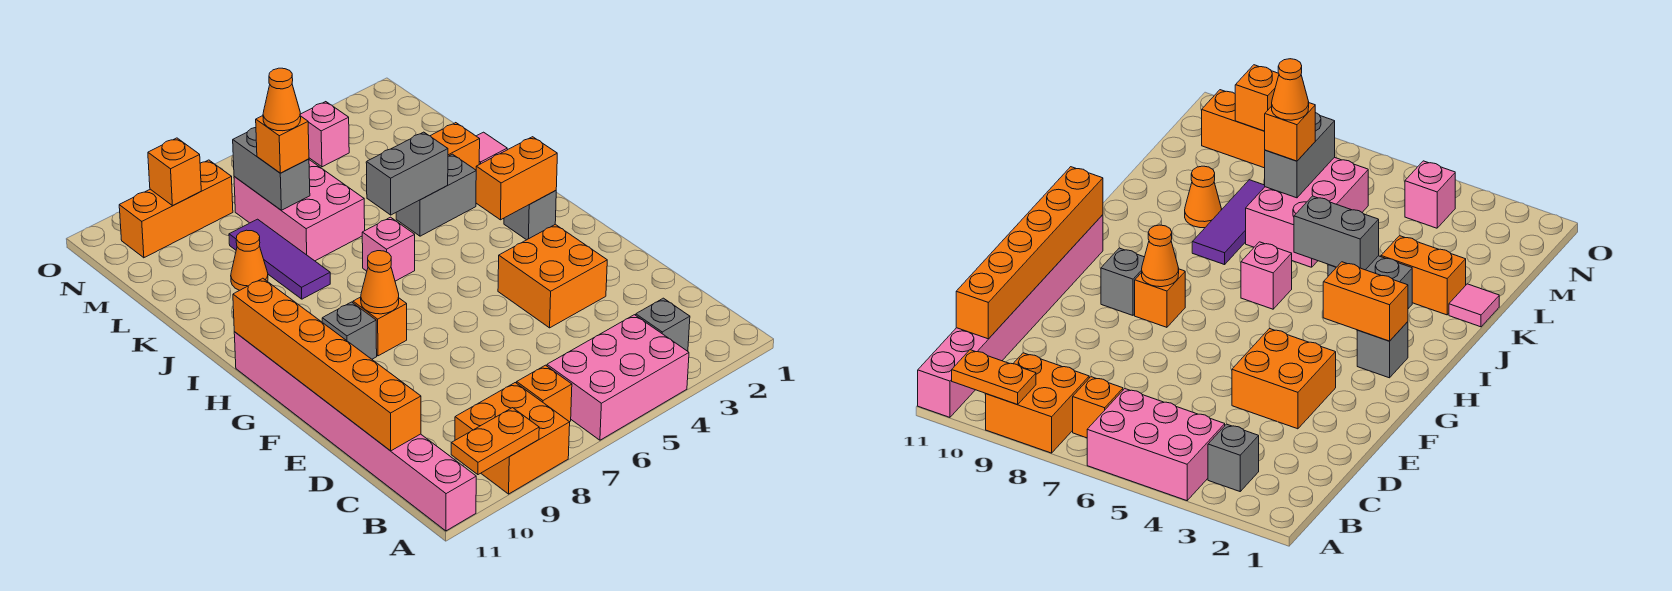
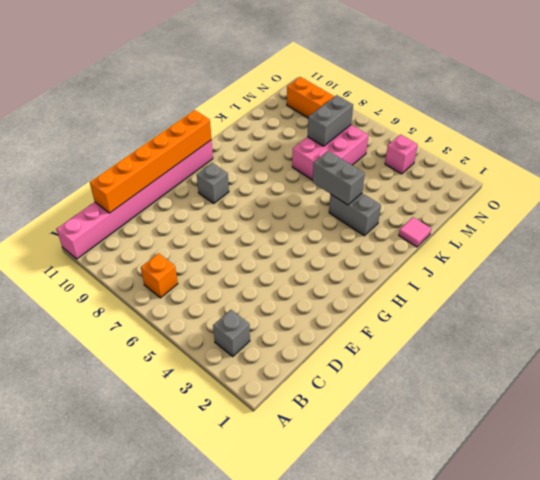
none -> pink 2x3 brick [547,315,689,440]
none -> orange 2x2 brick [455,383,570,494]
none -> orange 2x2 brick [498,224,607,328]

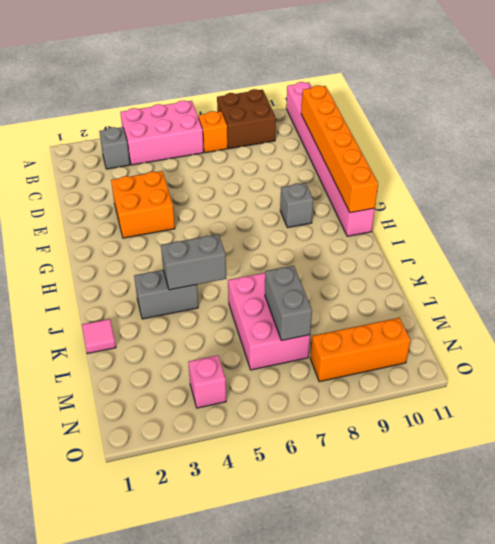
brown 2x2 brick [217,89,276,149] -> orange 2x2 brick [455,383,570,494]
none -> orange 1x1 brick [353,297,407,356]
none -> grey 1x1 brick [504,191,556,240]
none -> pink 1x1 brick [362,217,415,281]

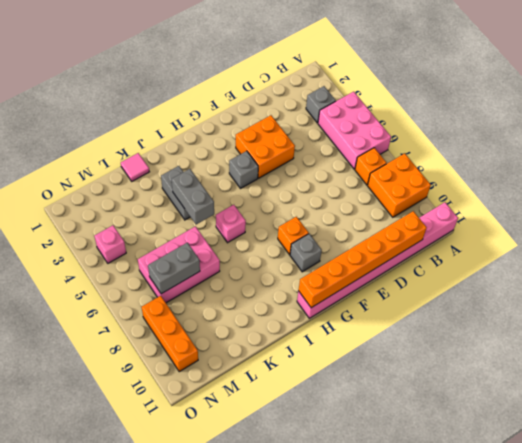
grey 1x1 brick [229,151,258,189] -> grey 1x1 brick moved to [504,191,556,240]
none -> purple 1x3 tile [229,219,330,299]
none -> orange 1x2 brick [431,123,480,170]
none -> orange 1x1 cone [231,230,268,290]

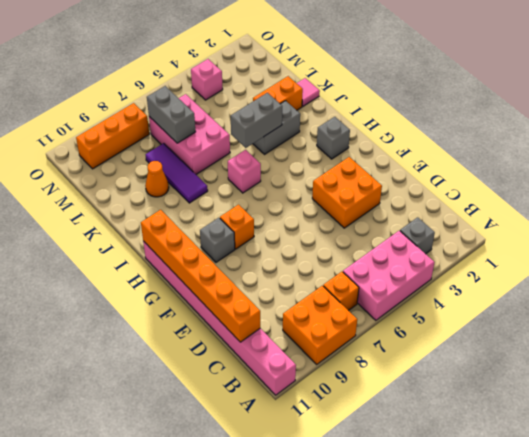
none -> orange 1x2 plate [451,408,539,475]
none -> orange 1x1 cone [361,251,399,314]
none -> orange 1x2 brick [476,137,557,220]

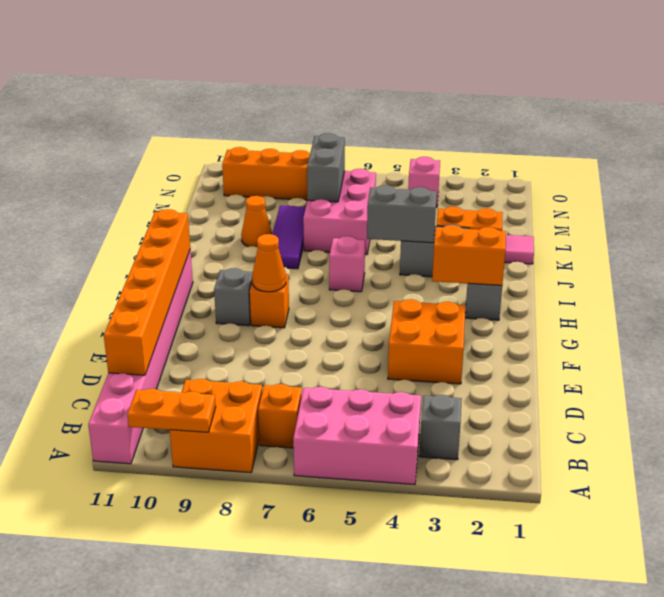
none -> orange 1x1 brick [148,138,201,206]
none -> orange 1x1 brick [256,116,309,173]
none -> orange 1x1 cone [263,68,301,131]

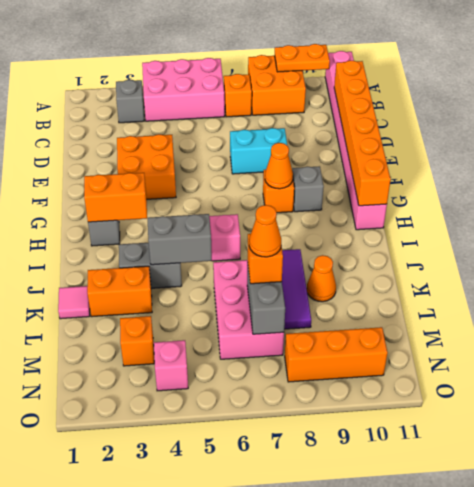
cyan 1x2 brick [230,128,287,174] -> none
orange 1x1 brick [120,316,154,366] -> orange 1x1 brick moved to [148,138,201,206]

